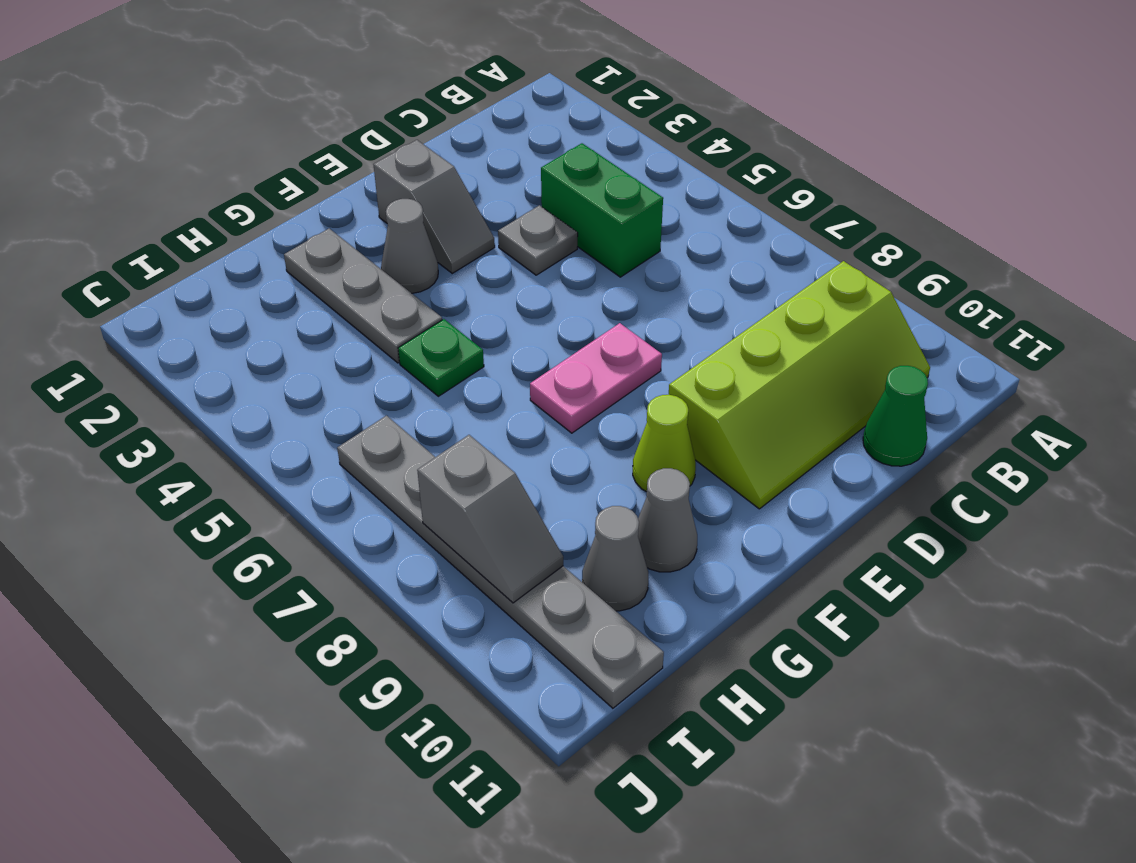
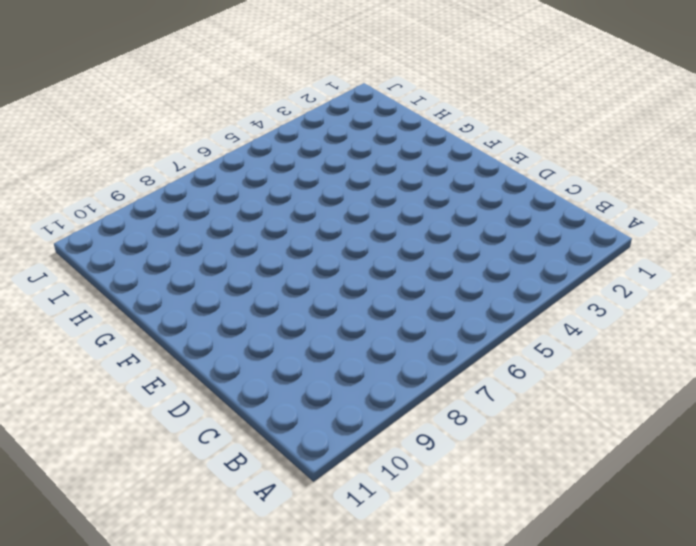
none -> lime 2x4 slope [669,261,930,509]
none -> green 1x2 brick [541,143,663,277]
none -> green 1x1 cone [863,366,928,466]

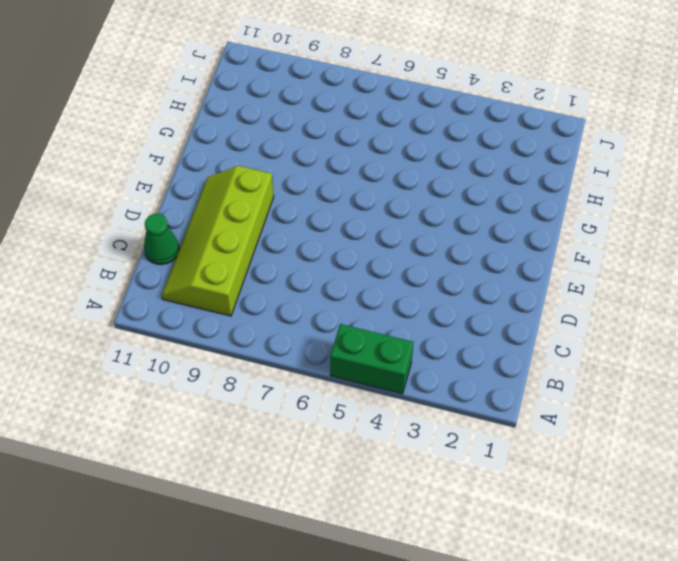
green 1x2 brick [330,324,414,394] -> green 1x2 brick moved to [541,143,663,277]
none -> grey 1x1 plate [498,205,578,275]
none -> grey 1x2 slope [373,140,495,273]
none -> pink 1x2 plate [530,323,662,433]

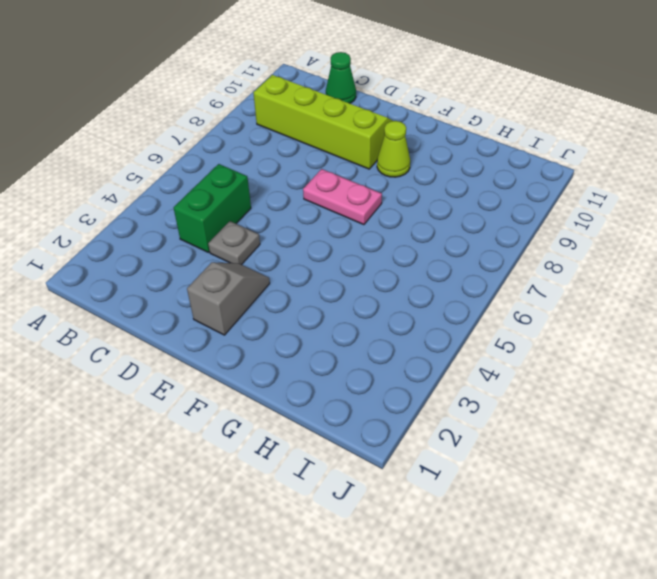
none -> grey 1x1 cone [381,199,438,293]
none -> grey 1x3 plate [284,229,442,363]
none -> green 1x1 plate [398,319,484,396]

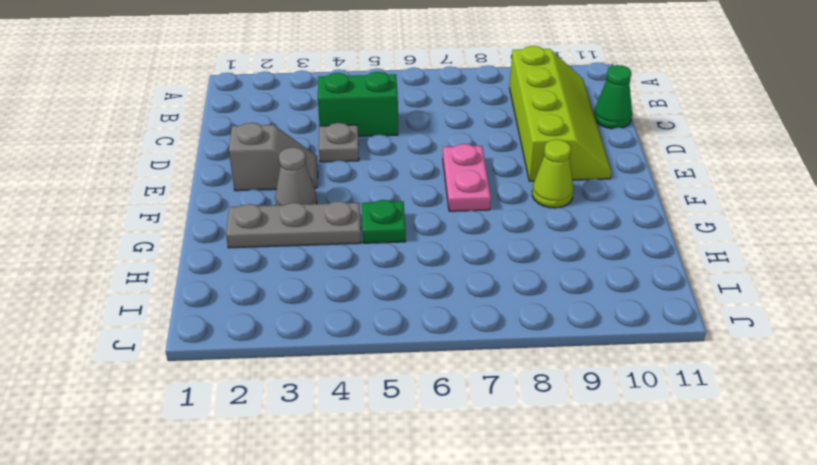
none -> grey 1x1 cone [638,468,697,572]
none -> grey 1x1 cone [582,506,648,611]
none -> grey 1x6 plate [337,416,664,708]

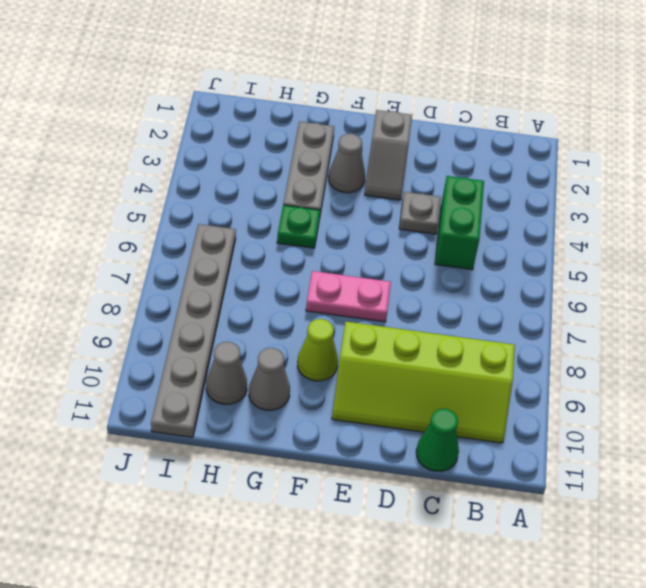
none -> grey 1x2 slope [417,435,563,603]

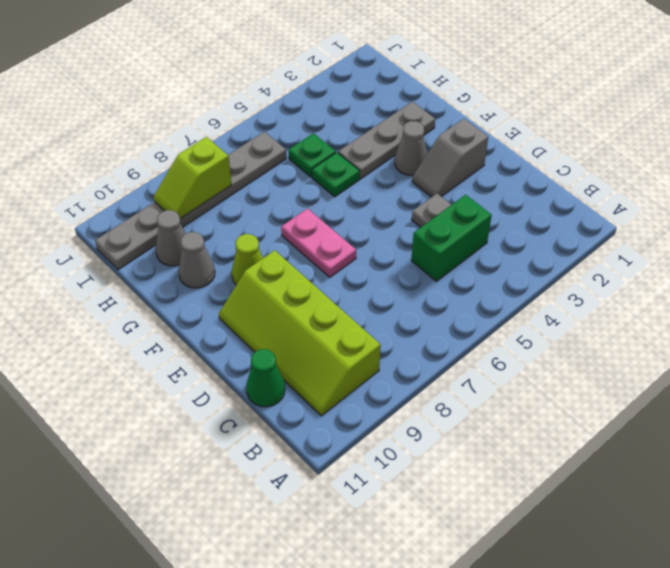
green 1x1 plate [288,133,336,177] -> none
lime 1x2 slope [154,137,232,219] -> grey 1x2 slope [417,435,563,603]

